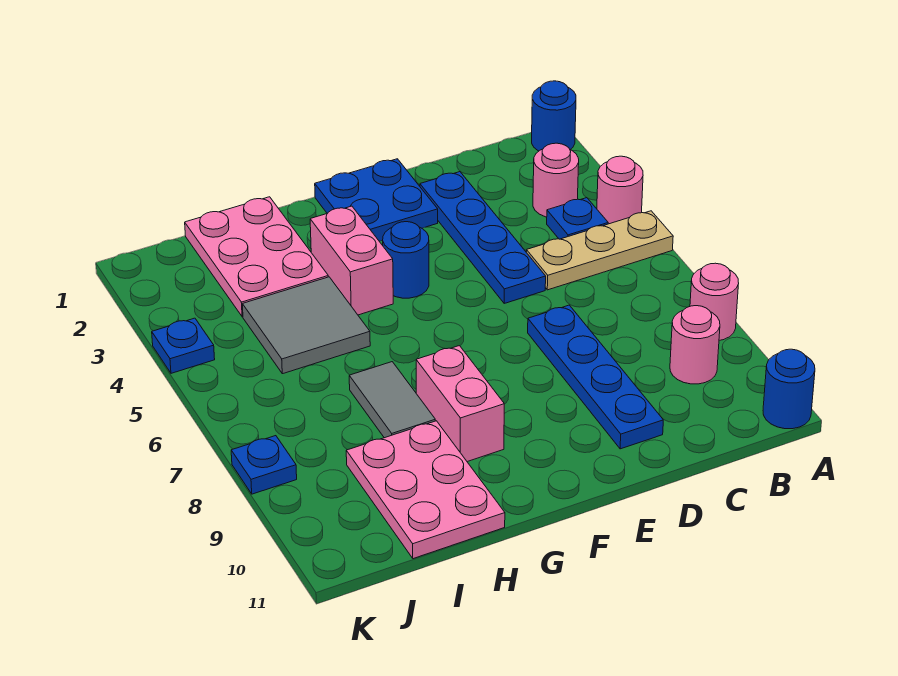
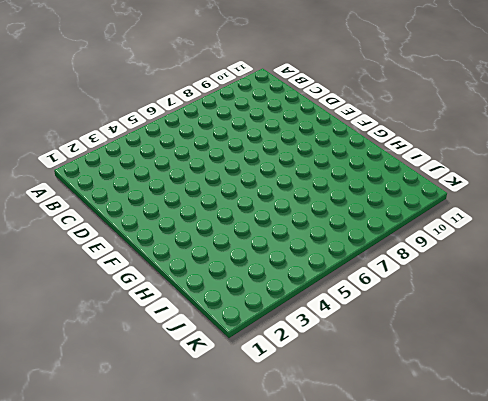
none -> blue 1x1 round brick [532,81,576,151]
none -> pink 1x1 round brick [597,156,643,224]
none -> tan 1x3 plate [526,211,673,290]

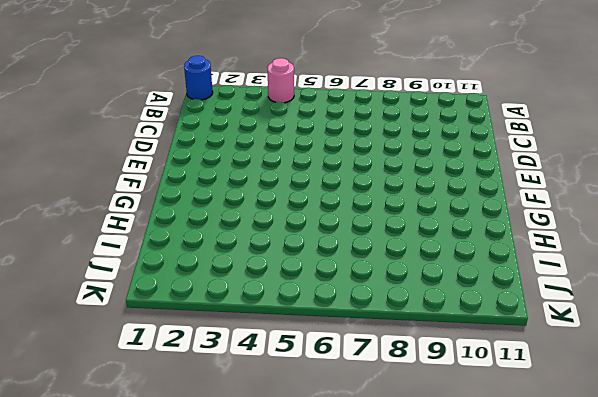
none -> tan 1x3 plate [526,211,673,290]
none -> pink 1x1 round brick [690,263,739,340]
none -> blue 1x1 round brick [763,349,815,429]

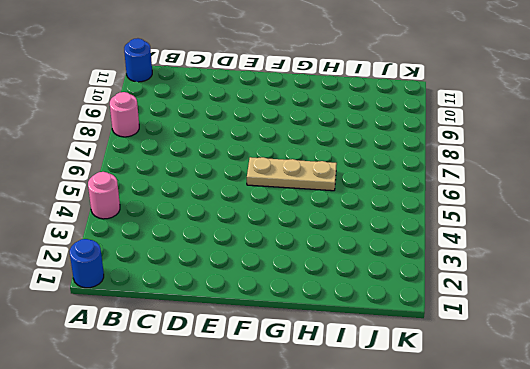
tan 1x3 plate [247,157,337,191] -> tan 1x3 plate moved to [526,211,673,290]
none -> pink 1x1 round brick [533,143,579,217]
none -> blue 1x1 plate [547,198,608,239]
none -> pink 1x1 round brick [670,306,720,384]

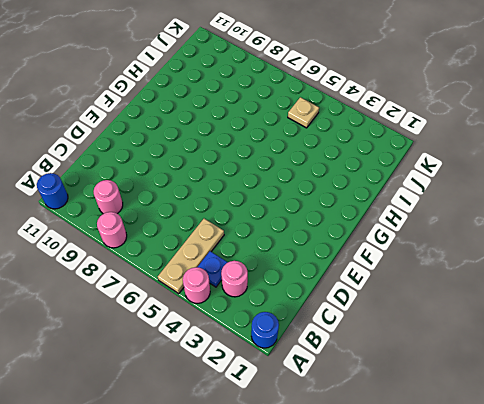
tan 1x1 plate [288,97,319,128] -> none
none -> blue 1x4 plate [420,172,546,303]
none -> blue 1x4 plate [528,305,663,449]
none -> blue 2x2 plate [315,159,438,241]

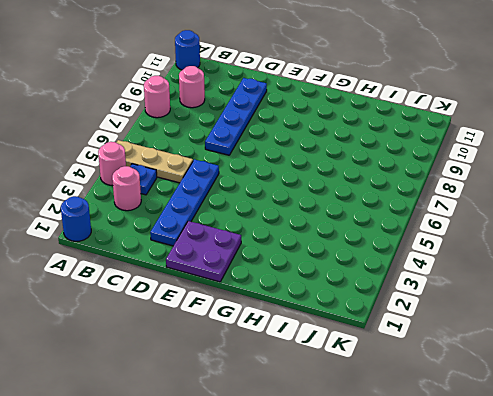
purple 2x2 plate [166,221,241,282] -> blue 2x2 plate [315,159,438,241]
none -> blue 1x1 round brick [382,222,429,298]
none -> pink 1x2 brick [310,206,393,315]
none -> pink 1x2 brick [416,346,504,462]

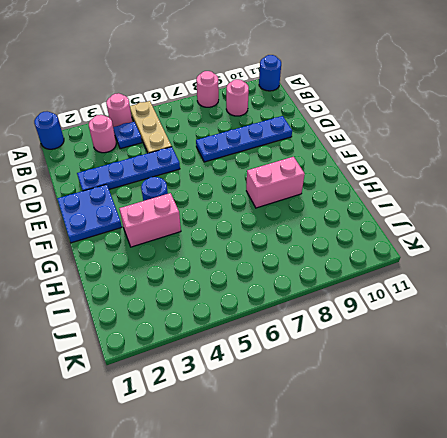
none -> pink 2x3 plate [185,197,328,317]
none -> grey 2x2 tile [242,277,370,374]
none -> grey 1x2 tile [349,362,435,438]

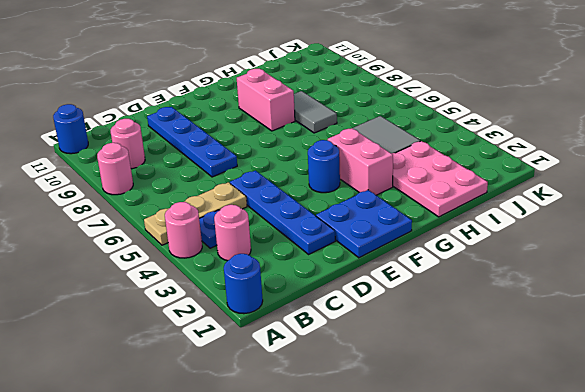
none -> pink 2x3 plate [346,421,505,559]
none -> blue 1x1 plate [152,318,215,373]
none -> blue 1x1 plate [231,436,297,494]

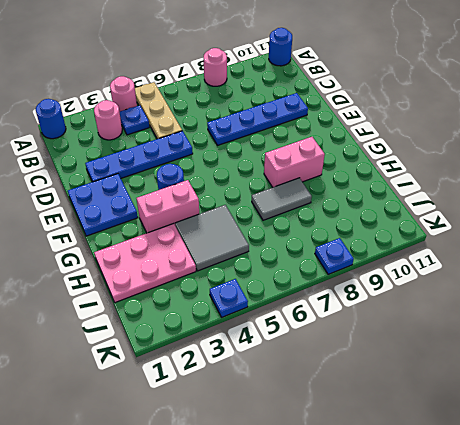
none -> pink 1x1 round brick [670,306,720,384]
none -> pink 2x3 plate [346,421,505,559]

